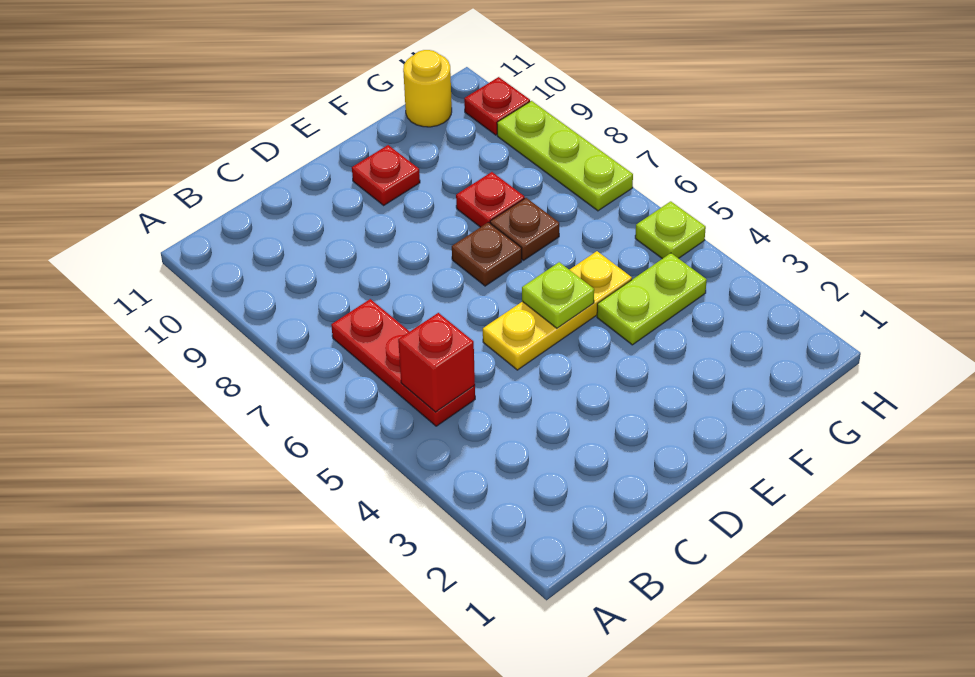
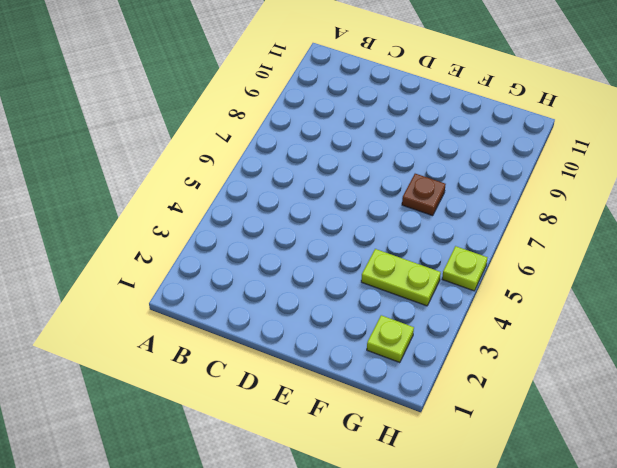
lime 1x1 plate [367,315,414,363] -> lime 1x1 plate moved to [522,262,594,328]
none -> red 1x3 plate [331,299,475,426]
none -> yellow 1x3 plate [483,251,632,370]
none -> brown 1x1 plate [452,222,522,286]

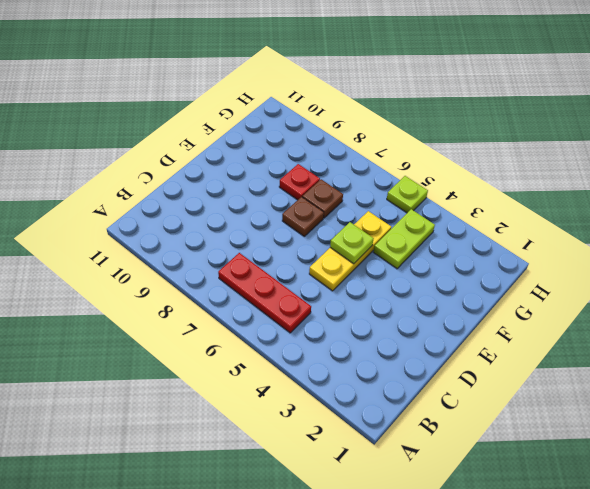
none -> red 1x1 plate [352,145,420,205]
none -> yellow 1x1 round brick [403,50,452,127]
none -> lime 1x3 plate [497,101,633,211]

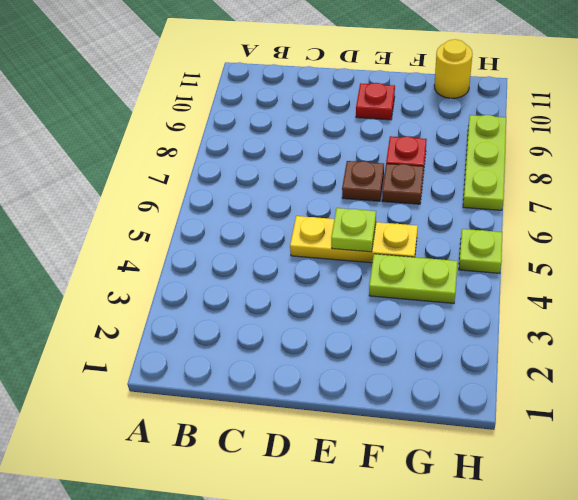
none -> red 1x3 plate [331,299,475,426]
none -> red 1x1 plate [464,77,530,135]
none -> red 1x1 brick [398,313,475,412]

